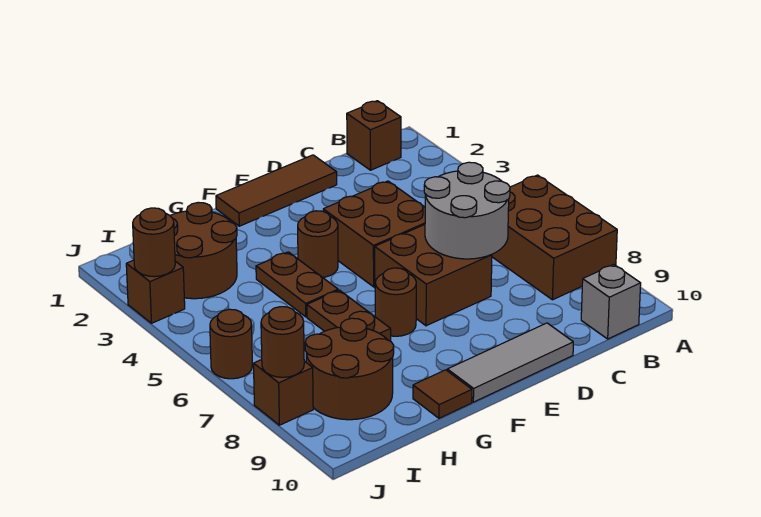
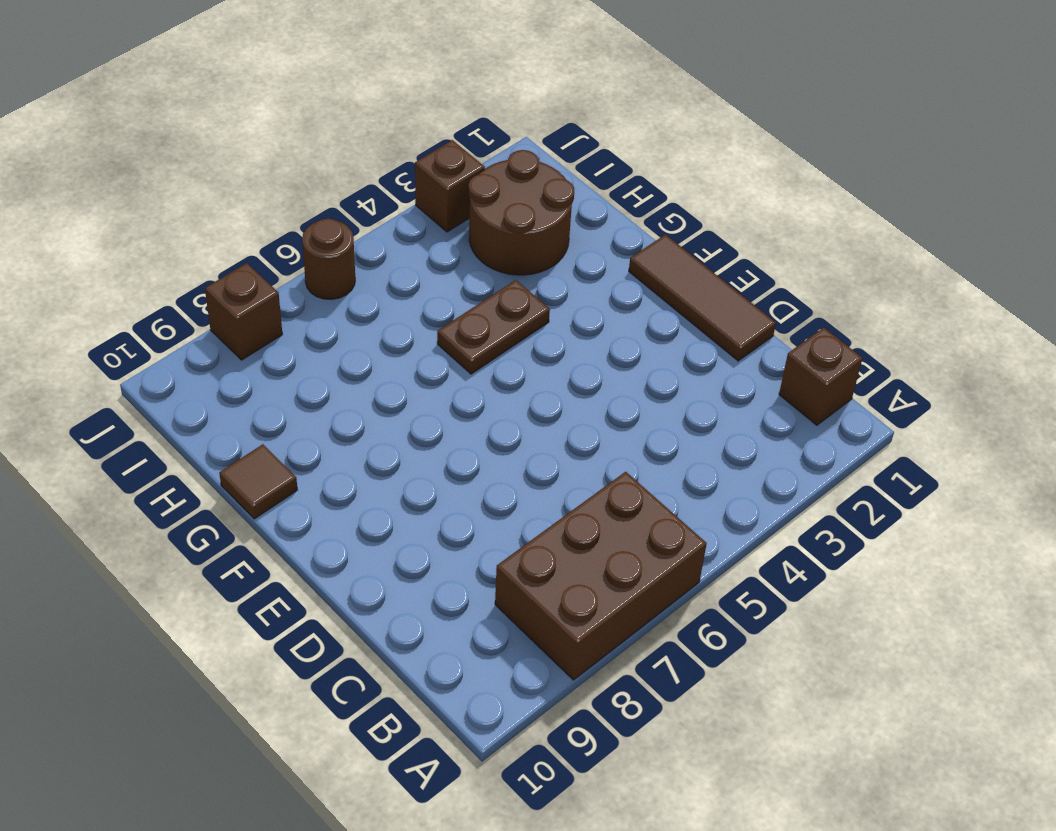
none -> grey 1x1 brick [581,265,641,339]
none -> brown 2x2 brick [323,181,425,287]
none -> brown 2x2 brick [375,225,492,326]

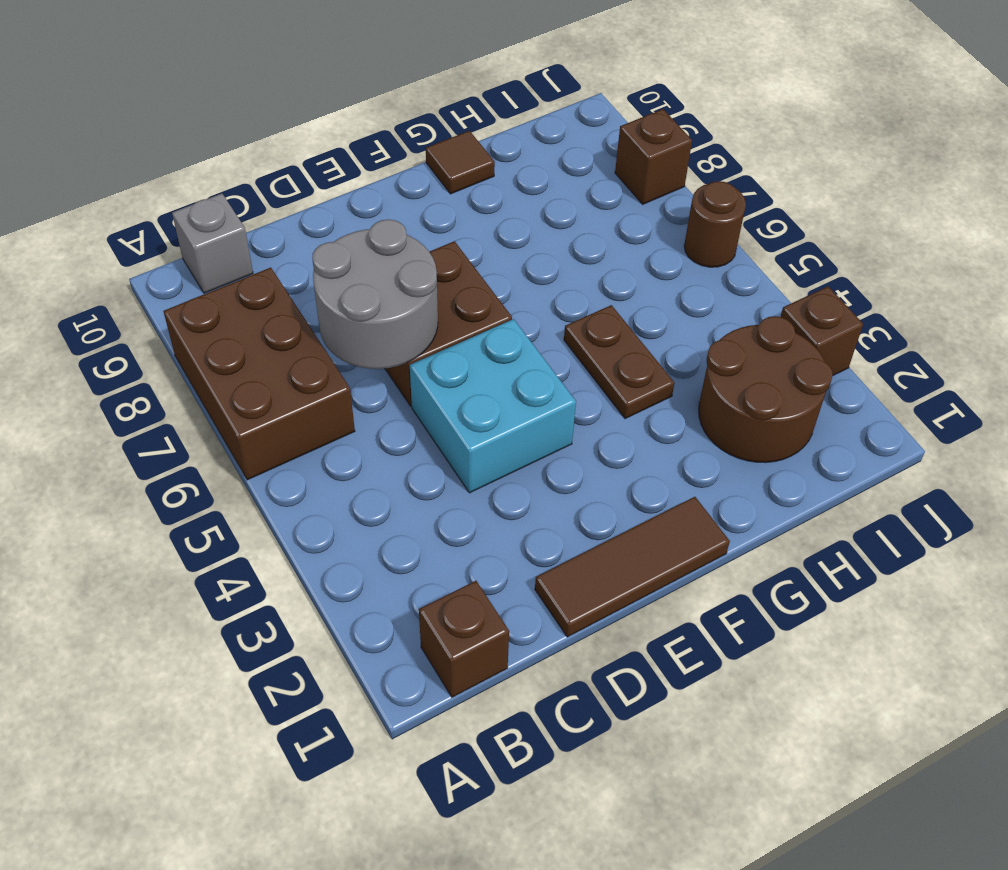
cyan 2x2 brick [410,319,576,493] -> brown 2x2 brick [323,181,425,287]
none -> grey 1x3 tile [447,323,573,402]
none -> brown 1x1 round brick [298,211,338,277]
none -> brown 1x1 round brick [375,268,416,336]

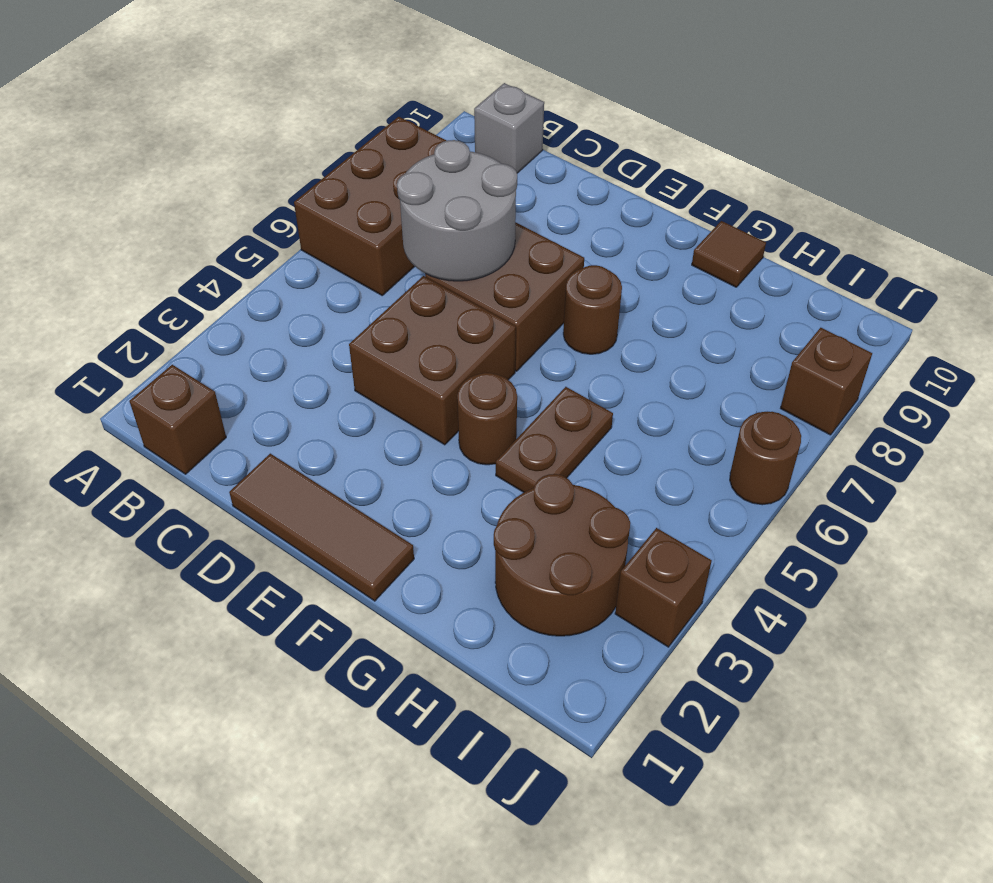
none -> grey 1x3 tile [447,323,573,402]
none -> brown 1x2 plate [307,290,391,341]
none -> brown 2x2 round brick [305,318,394,420]

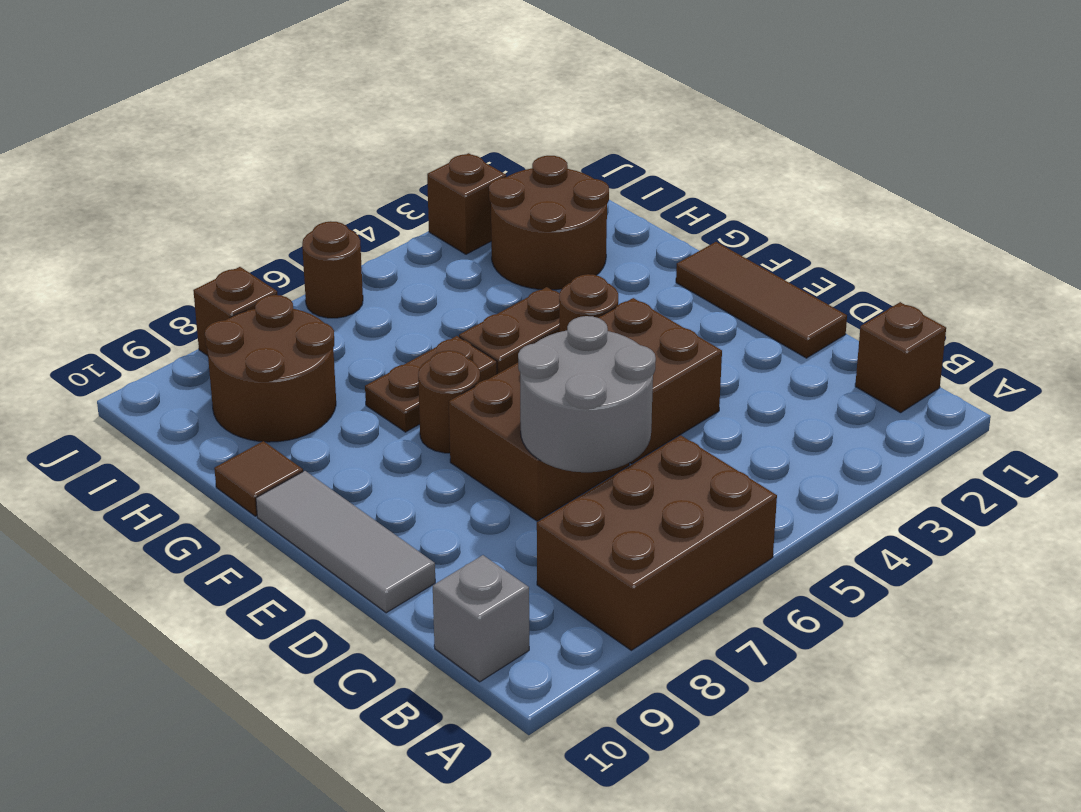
none -> brown 1x1 round brick [133,208,175,277]
none -> brown 1x1 round brick [261,307,304,377]

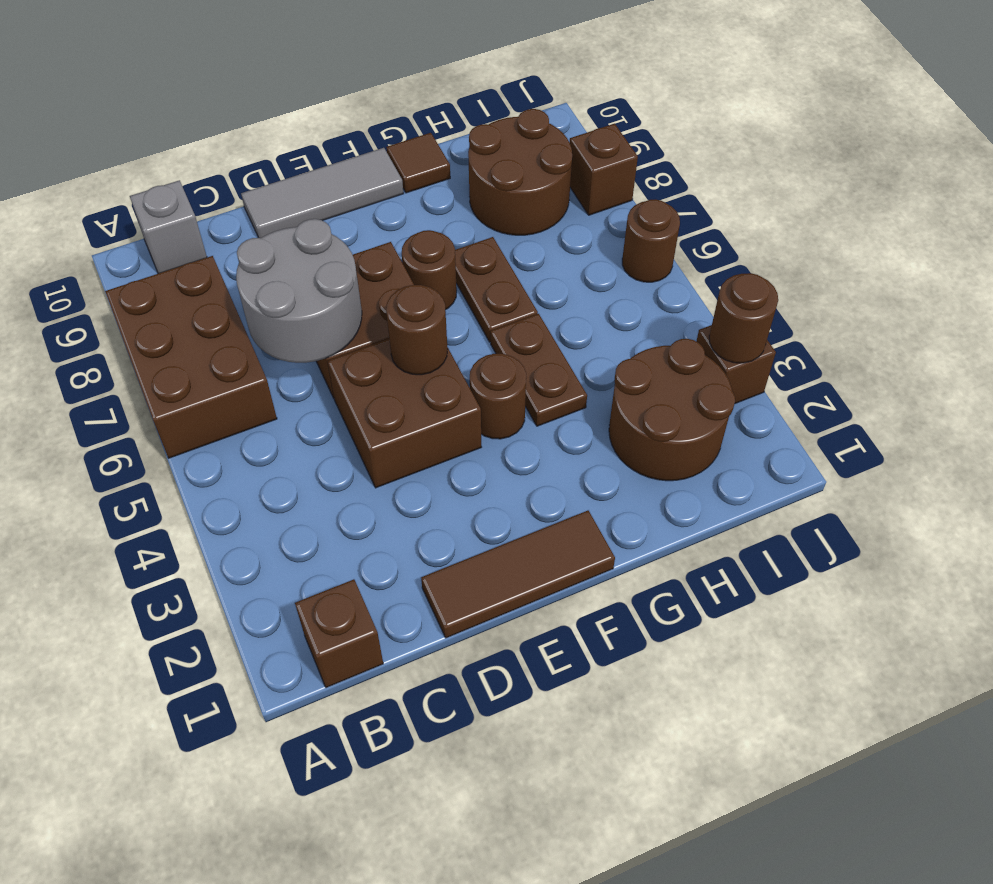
brown 1x1 round brick [386,285,448,375] -> brown 1x1 round brick moved to [261,307,304,377]

